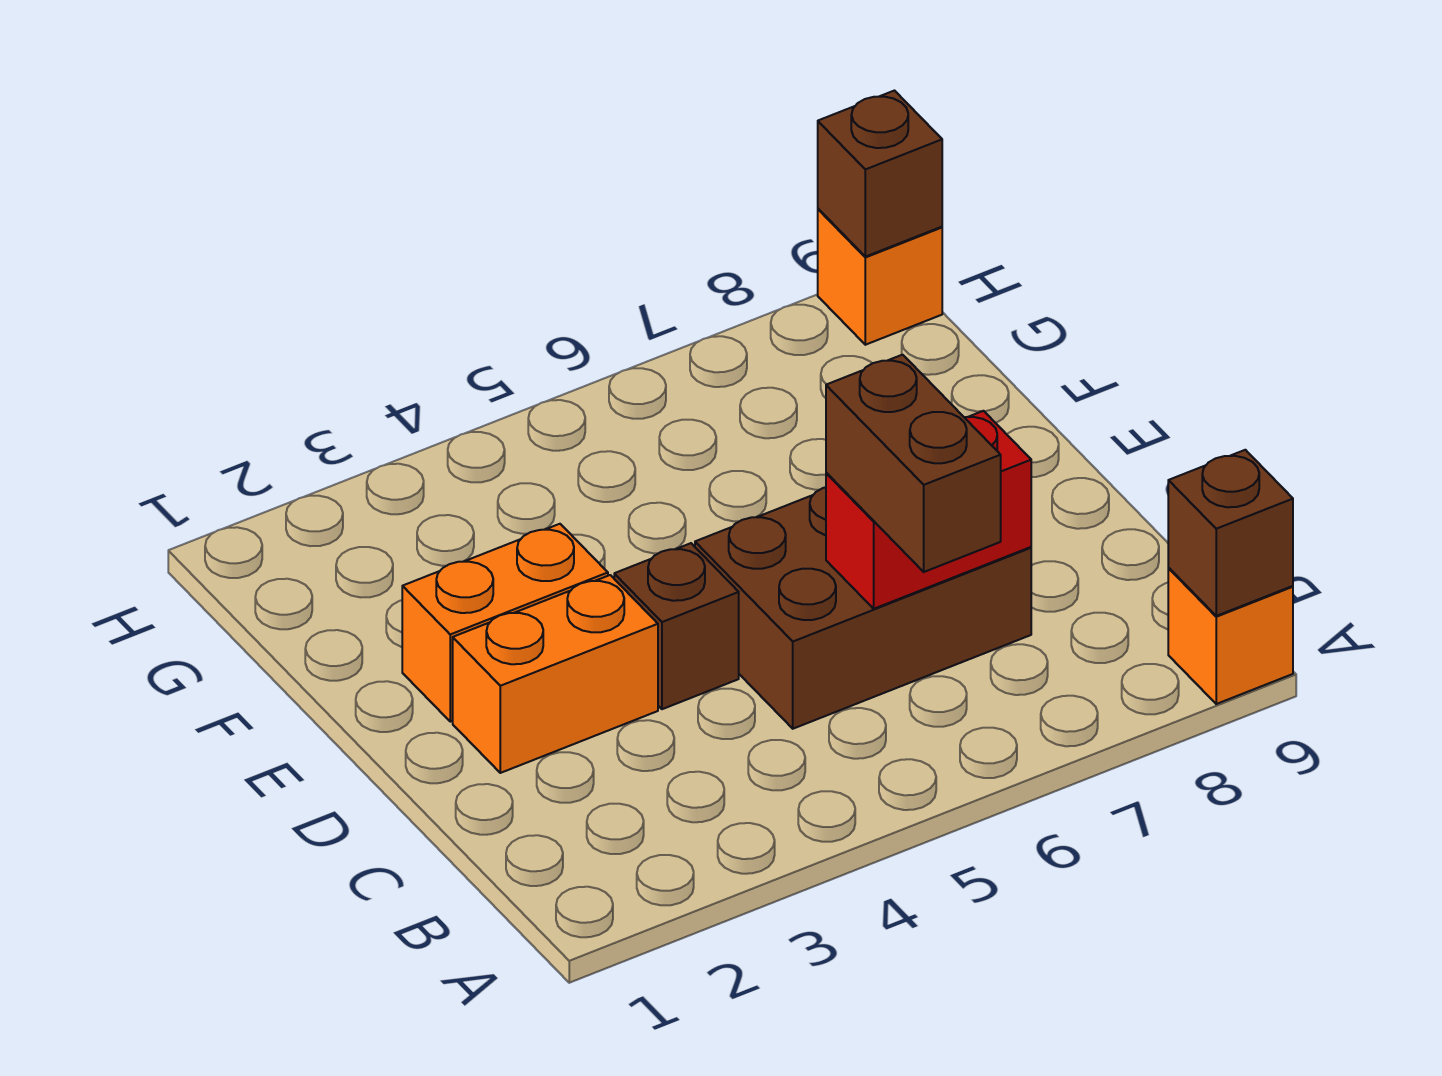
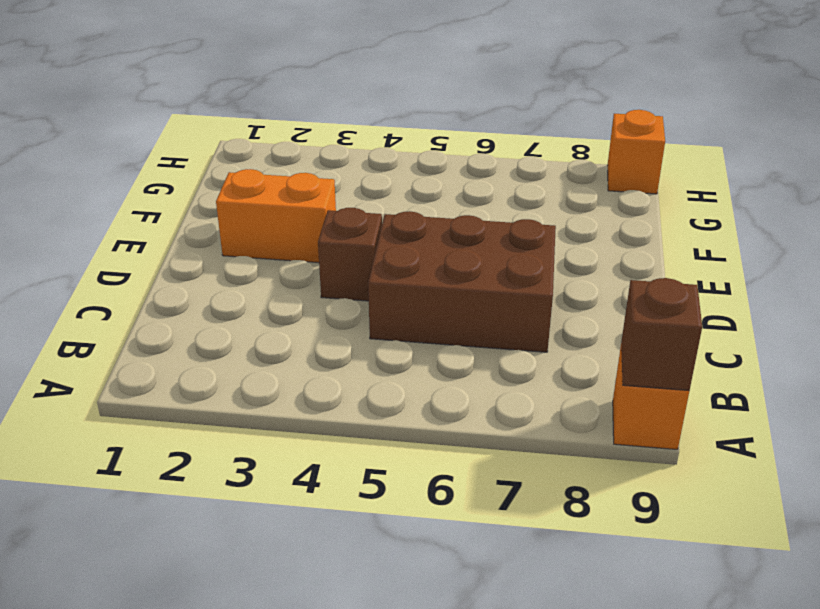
none -> orange 1x2 brick [453,575,658,773]
none -> red 1x2 brick [826,411,1031,609]

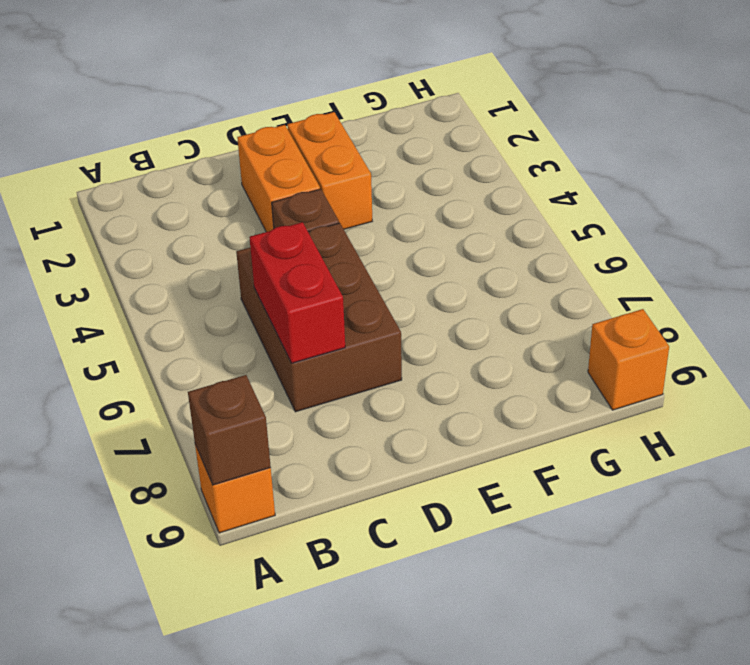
none -> brown 1x1 brick [818,91,942,257]
none -> brown 1x2 brick [826,355,1001,572]

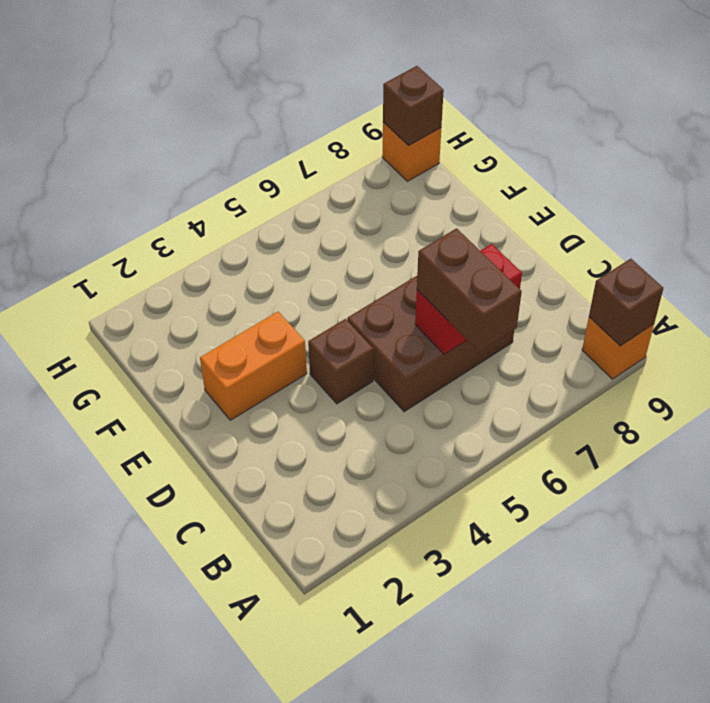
none -> orange 1x2 brick [453,575,658,773]

